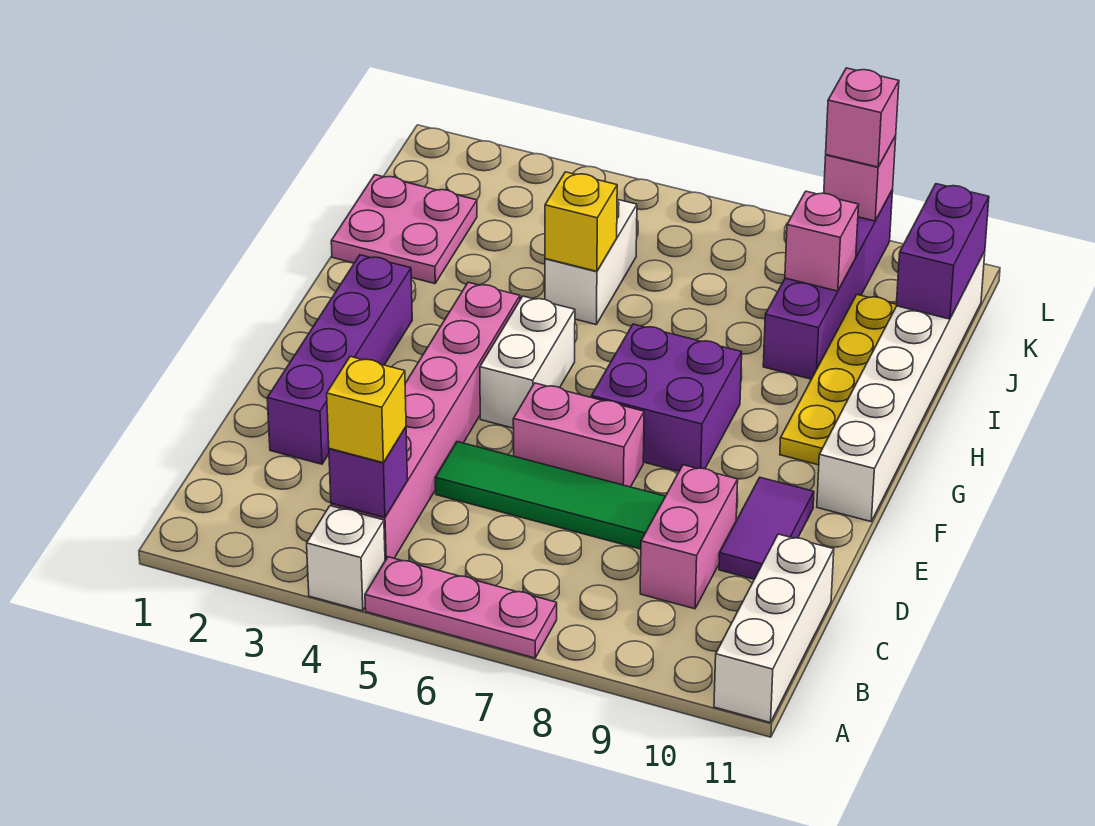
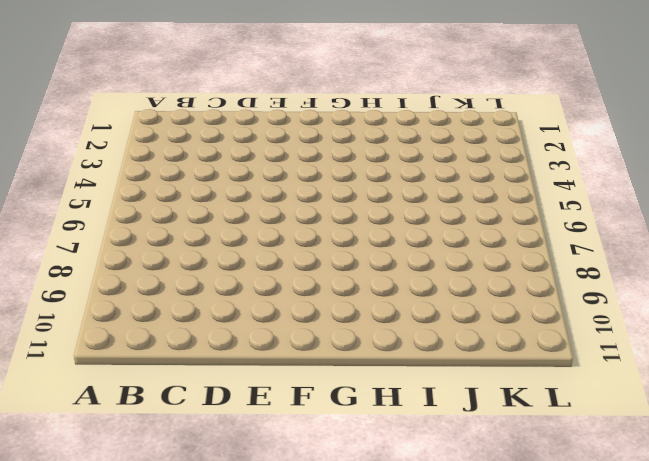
none -> white 1x1 brick [307,506,385,611]
none -> pink 1x3 plate [365,557,557,658]
none -> white 1x3 brick [714,534,834,723]

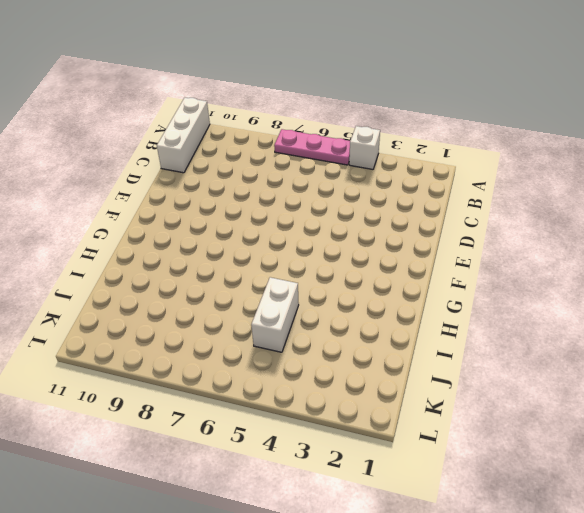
none -> pink 1x6 brick [331,282,520,560]
none -> pink 1x2 brick [640,465,738,609]
none -> purple 1x4 brick [267,255,412,464]

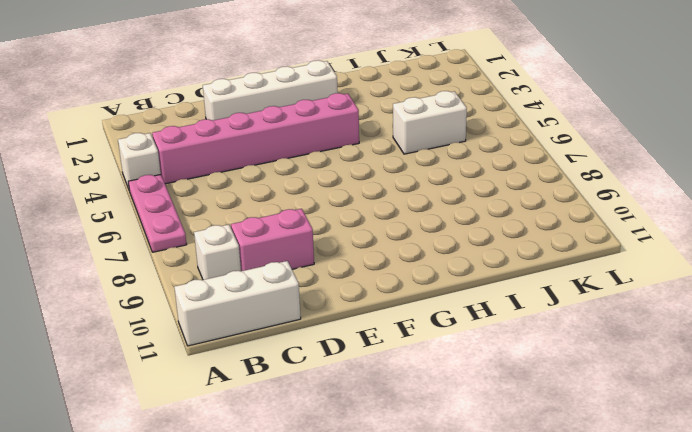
white 1x1 brick [194,224,241,280] -> none
white 1x4 brick [203,60,338,120] -> purple 1x4 brick [267,255,412,464]
none -> green 1x4 tile [435,442,665,549]
none -> purple 1x2 tile [719,477,814,579]
none -> pink 1x2 brick [513,383,644,487]

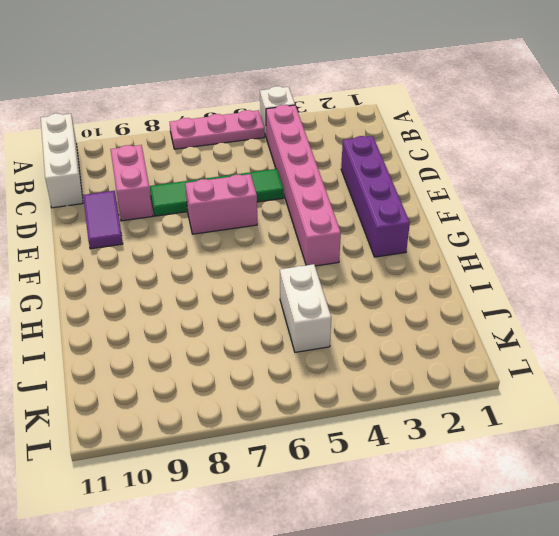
none -> white 1x2 brick [480,296,575,428]
none -> purple 2x2 brick [592,324,742,471]
none -> white 1x6 brick [817,251,985,522]

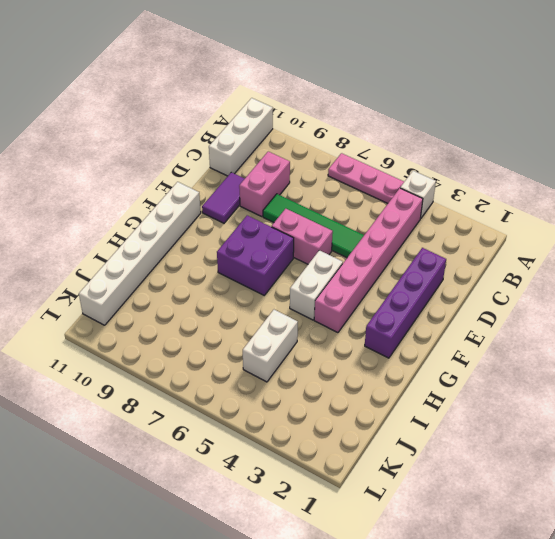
none -> yellow 1x4 plate [780,295,896,465]
none -> pink 2x2 plate [331,175,477,284]
none -> purple 1x4 brick [763,190,893,379]

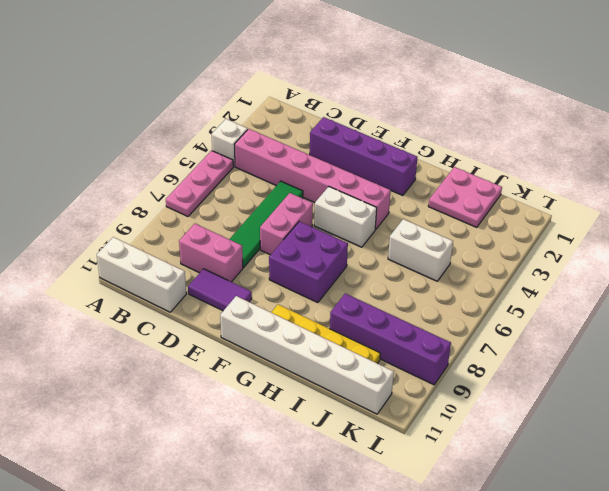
none -> purple 1x1 brick [329,427,408,517]
none -> yellow 1x1 brick [545,172,617,271]
none -> pink 1x1 brick [785,191,859,291]

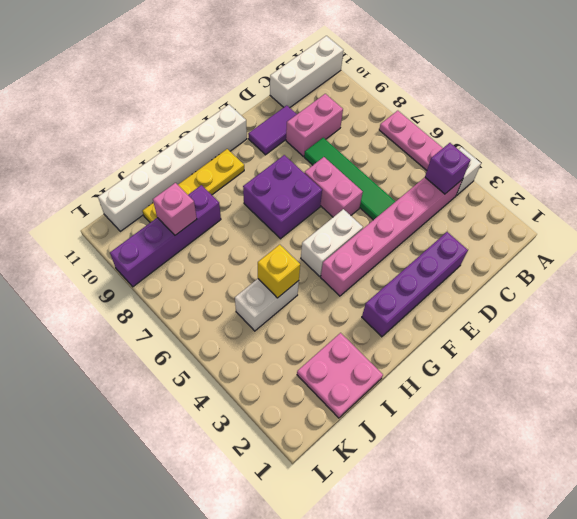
none -> purple 1x2 brick [896,184,989,319]
none -> pink 1x1 brick [824,136,896,221]
none -> yellow 1x1 brick [327,356,406,463]

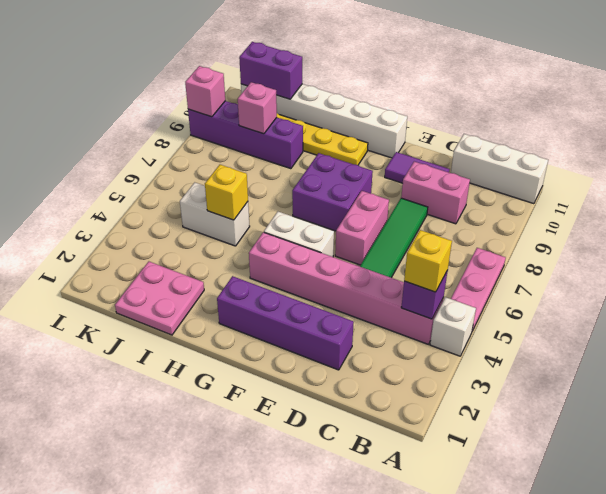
none -> pink 1x1 brick [826,68,899,167]

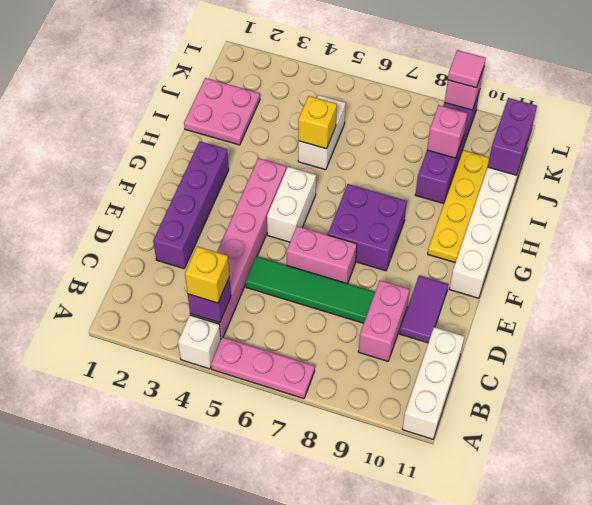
pink 1x1 tile [448,50,486,88] -> pink 1x1 brick [826,68,899,167]

